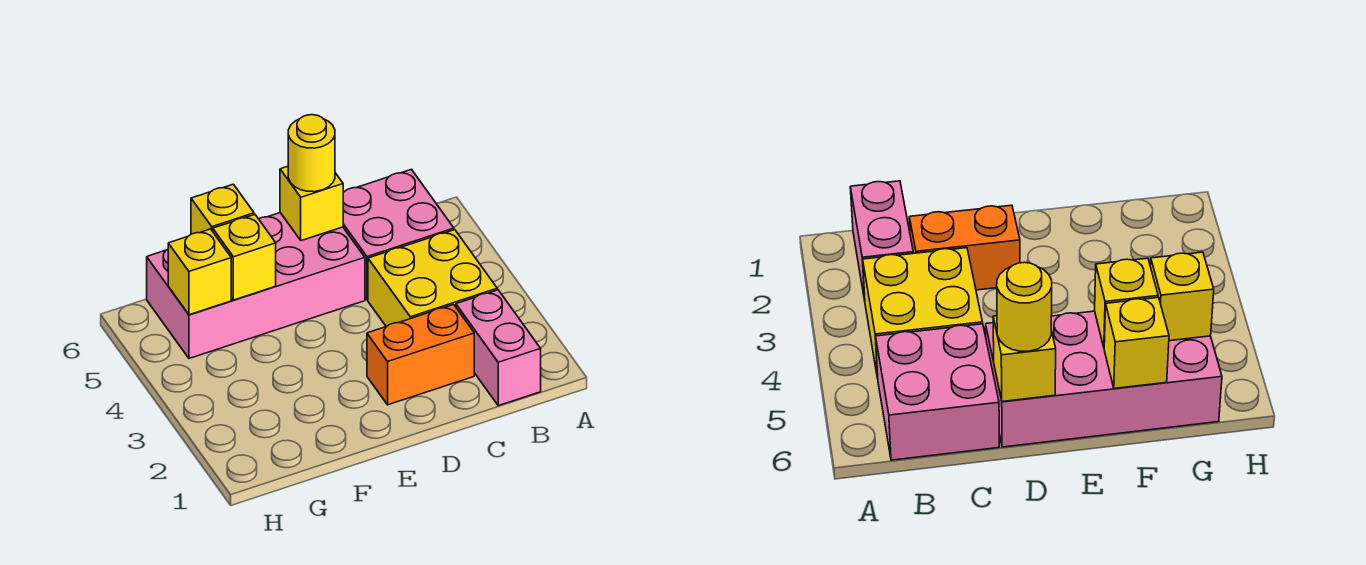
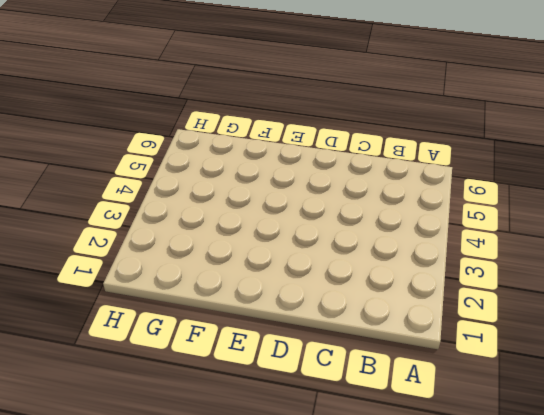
none -> pink 1x2 brick [456,290,541,406]
none -> yellow 2x2 brick [368,230,497,327]

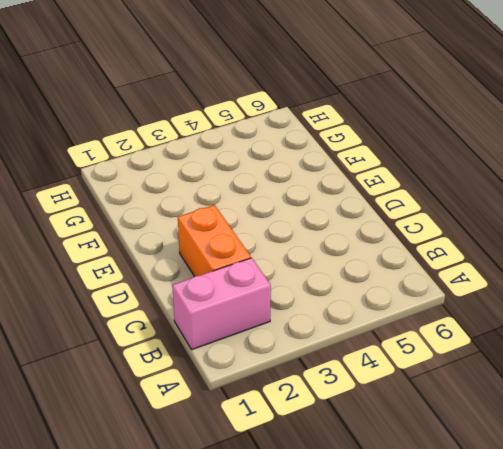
none -> yellow 2x2 brick [368,230,497,327]
none -> pink 2x2 brick [343,169,454,300]

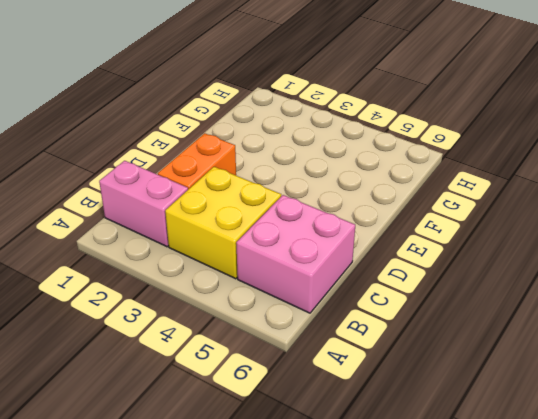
none -> pink 2x4 brick [147,213,365,358]
none -> yellow 1x1 brick [280,166,343,241]

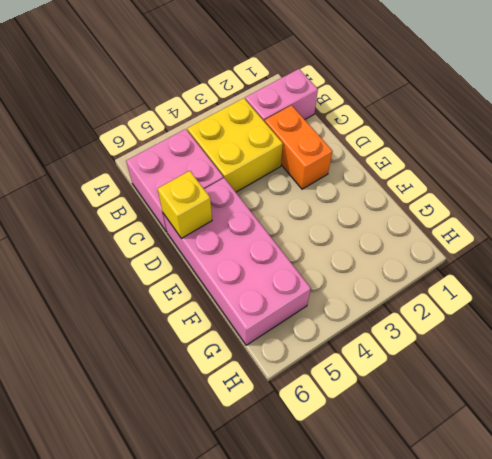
none -> yellow 1x1 brick [213,215,276,300]
none -> yellow 1x1 brick [191,184,254,234]

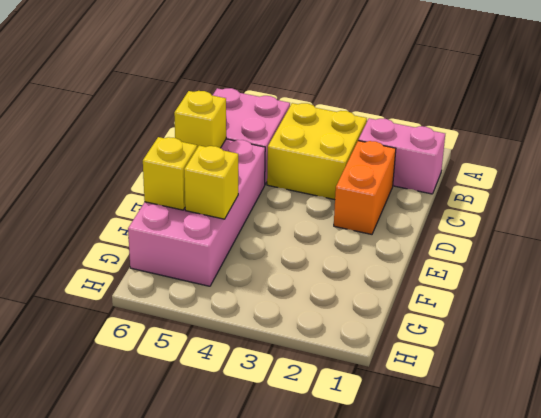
none -> yellow 1x1 brick [168,229,231,315]
none -> yellow 1x1 round brick [288,115,335,192]

